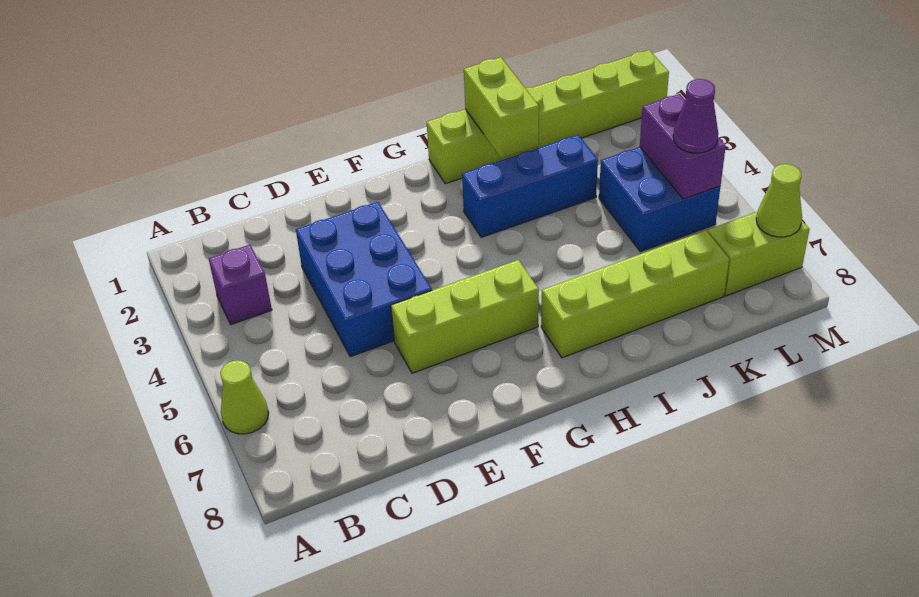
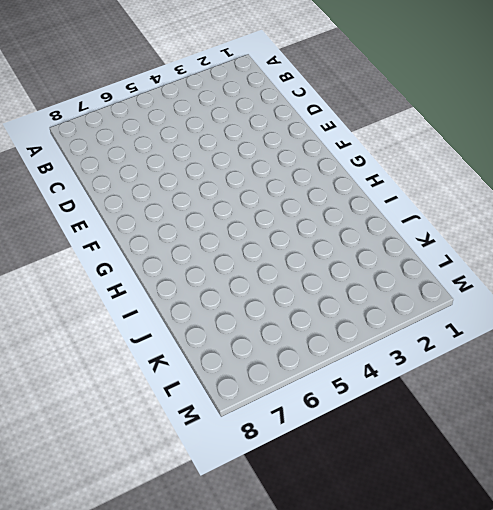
none -> lime 1x1 cone [220,360,269,434]
none -> purple 1x1 brick [209,245,272,324]
none -> blue 2x3 brick [296,202,432,357]

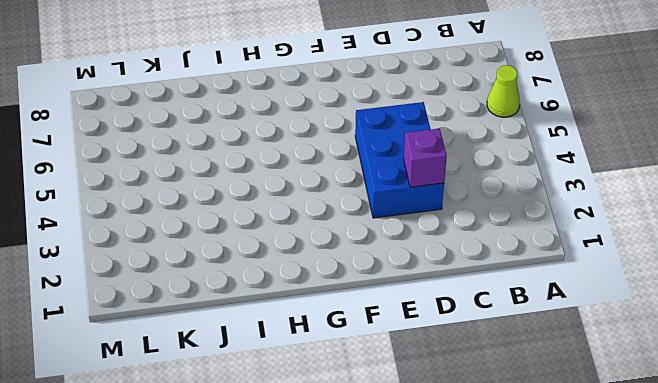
purple 1x1 brick [404,129,447,187] -> purple 1x1 brick moved to [209,245,272,324]
none -> lime 1x3 brick [391,260,539,373]
none -> lime 1x6 brick [427,50,669,184]
none -> blue 1x3 brick [462,135,598,237]

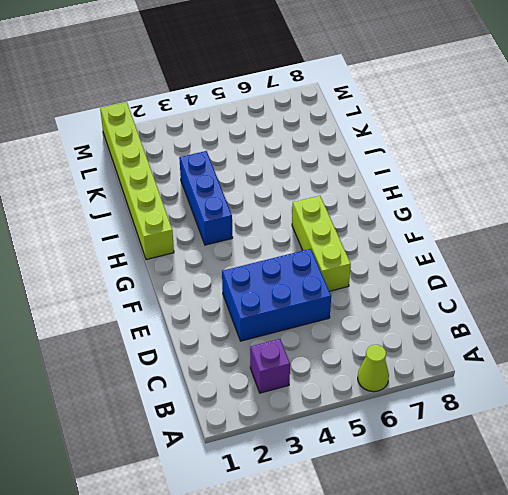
none -> lime 1x4 brick [541,230,729,358]
none -> blue 2x2 brick [599,147,720,252]
none -> lime 1x2 brick [708,212,810,296]

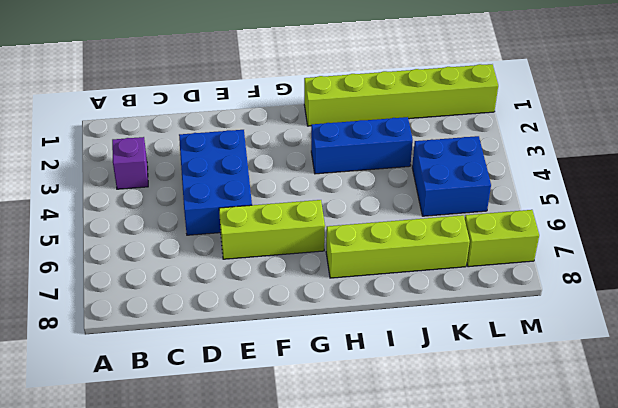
none -> lime 1x1 cone [220,360,269,434]
none -> lime 1x2 brick [464,57,539,158]
none -> purple 1x2 brick [640,94,726,199]

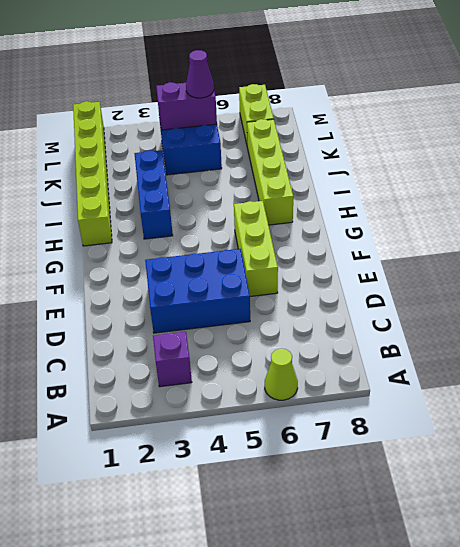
none -> lime 1x2 brick [464,57,539,158]
none -> lime 1x1 cone [756,164,802,237]

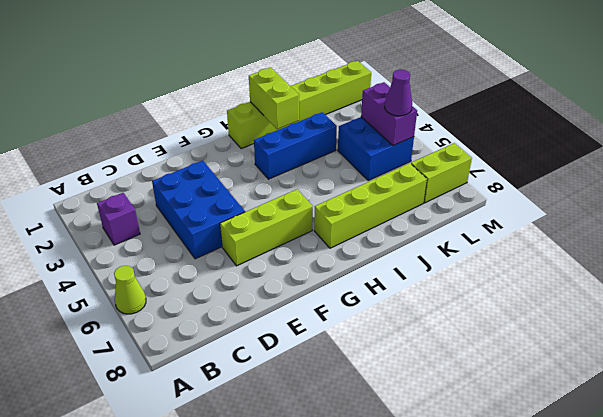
none -> lime 1x1 cone [756,164,802,237]

